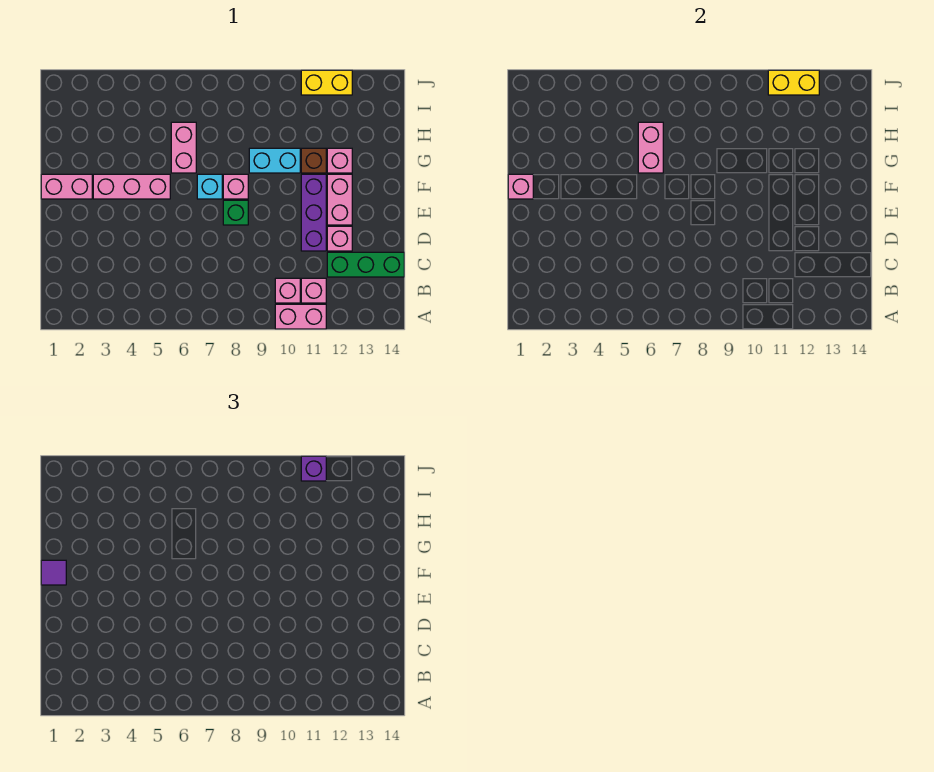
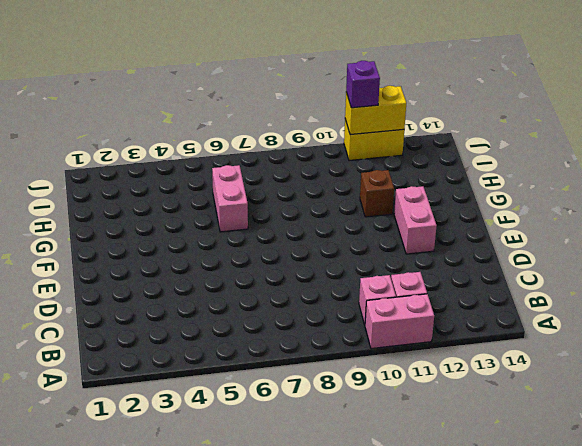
none -> green 1x3 brick [327,252,404,277]
none -> purple 1x3 brick [301,174,326,251]
none -> pink 1x1 brick [327,226,352,251]

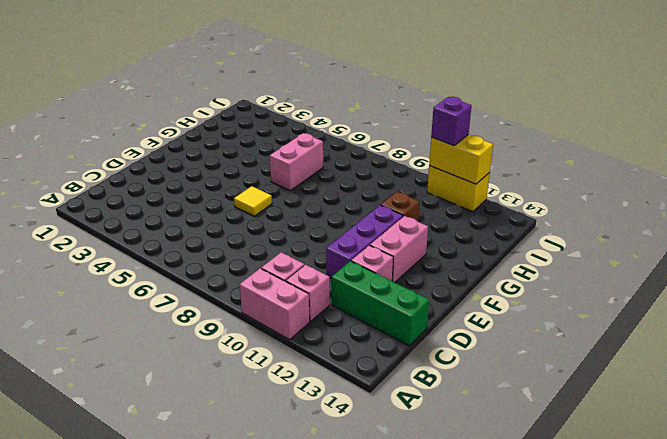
yellow 1x1 tile [234,186,272,216] -> none
none -> green 1x1 brick [223,200,248,225]
none -> pink 1x2 brick [41,174,92,199]
none -> pink 1x3 brick [93,174,170,199]

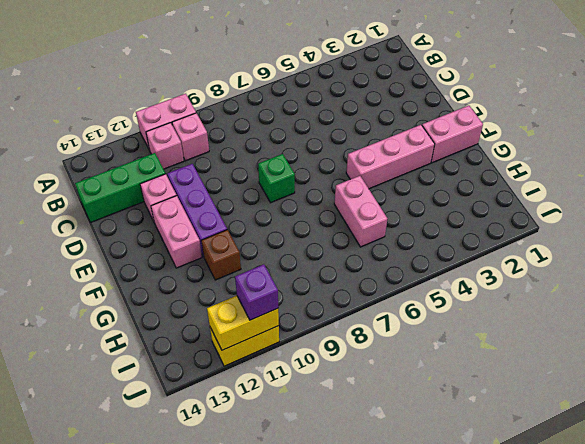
none -> cyan 1x1 brick [197,174,222,199]
none -> pink 1x1 brick [223,174,248,199]
none -> cyan 1x2 brick [249,148,300,173]

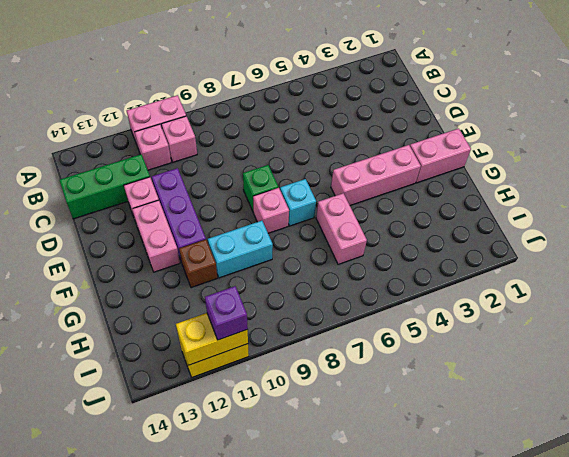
none -> pink 1x1 brick [327,148,352,173]
none -> pink 1x1 brick [508,174,533,199]
none -> pink 1x2 brick [638,122,663,173]

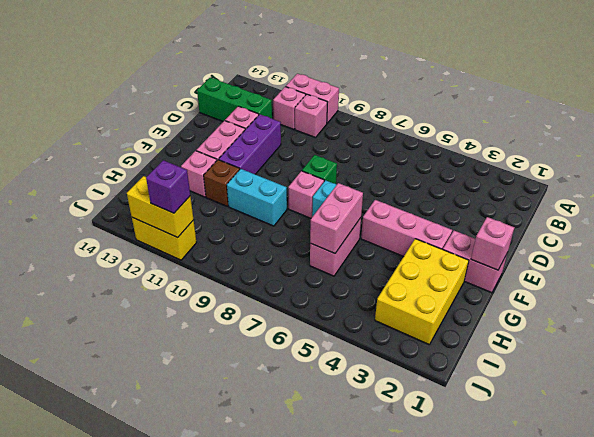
yellow 2x3 brick [375,239,469,345] -> none
none -> purple 1x1 tile [41,560,66,585]

